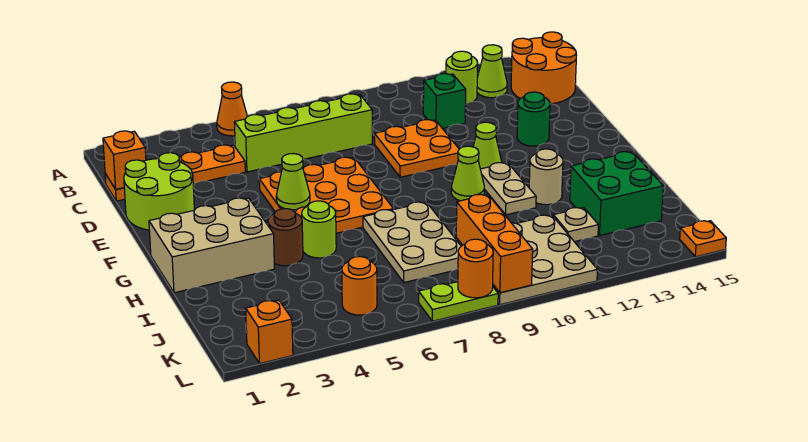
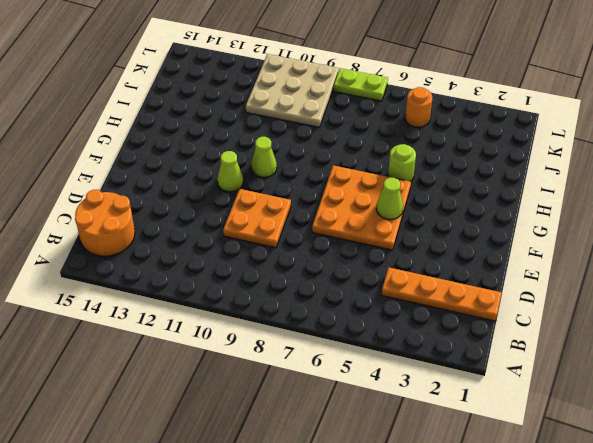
none -> orange 1x1 cone [217,82,247,136]
none -> lime 1x1 round brick [446,51,478,104]
none -> lime 1x1 cone [477,45,507,98]
none -> lime 1x4 brick [234,94,372,172]

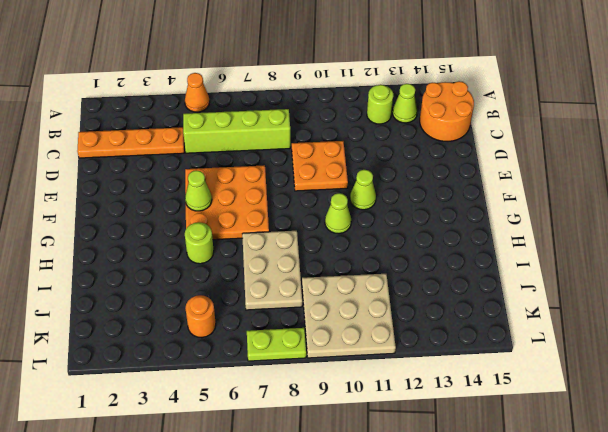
none -> green 1x1 brick [423,74,466,128]
none -> lime 2x2 round brick [124,153,194,230]
none -> green 1x1 round brick [517,92,550,146]
none -> tan 2x3 brick [149,198,275,293]

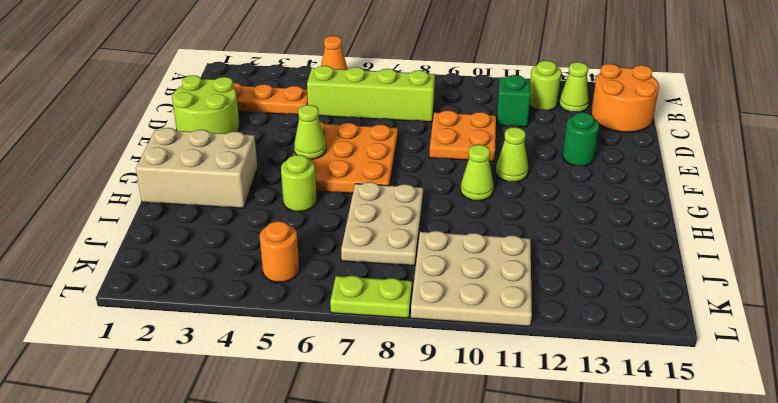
none -> tan 1x2 plate [480,163,536,215]
none -> brown 1x1 round brick [268,209,303,266]
none -> tan 1x1 round brick [529,149,563,205]
none -> green 2x2 brick [570,152,663,235]

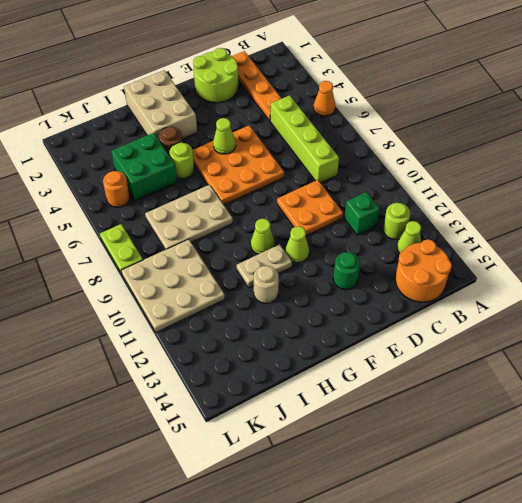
green 2x2 brick [111,133,177,201] -> green 2x2 brick moved to [570,152,663,235]
none -> tan 1x1 plate [553,208,598,242]
none -> orange 1x1 brick [246,300,293,364]
none -> orange 1x1 plate [680,221,726,257]
none -> orange 1x1 brick [103,131,146,189]

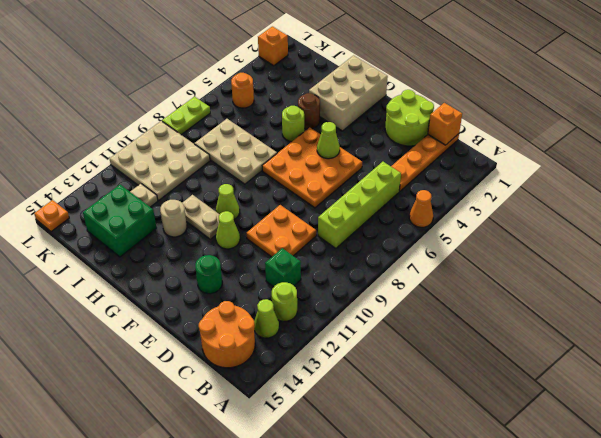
none -> orange 1x3 brick [456,194,533,293]
none -> orange 1x1 round brick [458,239,493,298]

